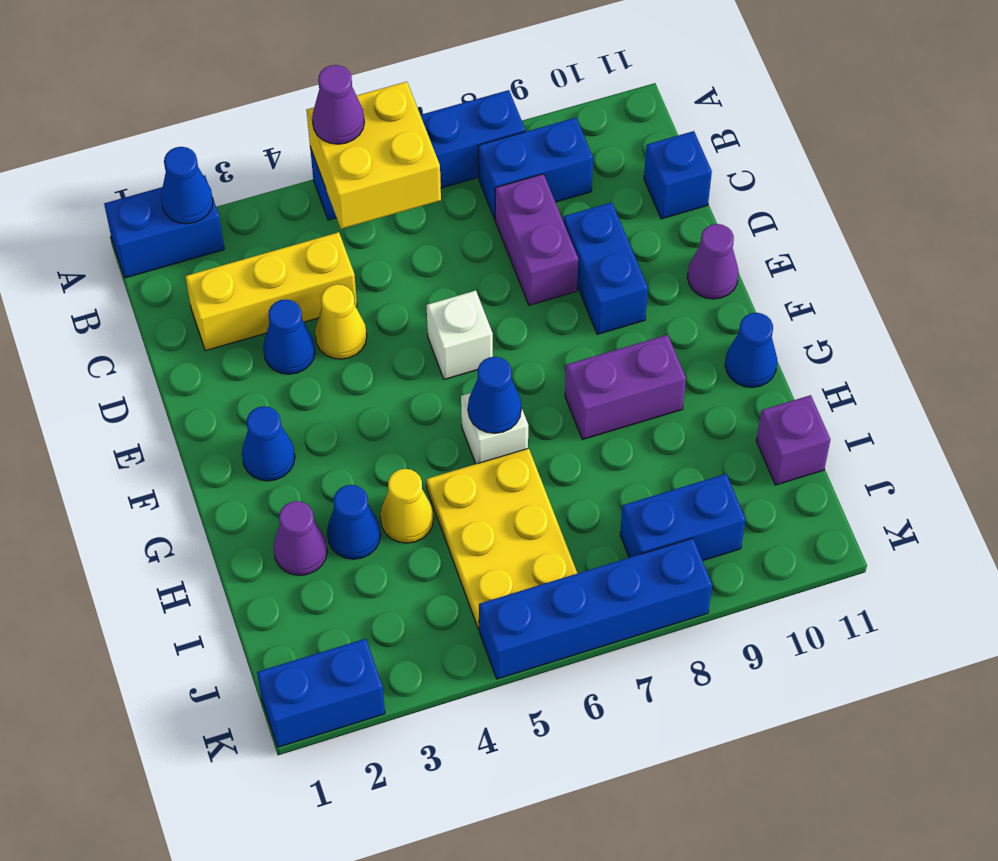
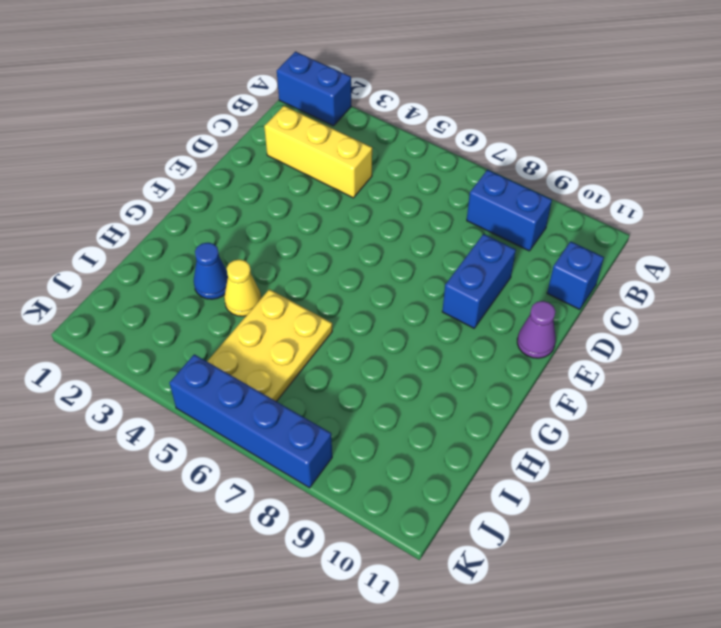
none -> blue 1x4 brick [310,90,525,220]
none -> purple 1x2 brick [495,174,578,305]
none -> blue 1x1 cone [263,299,315,374]

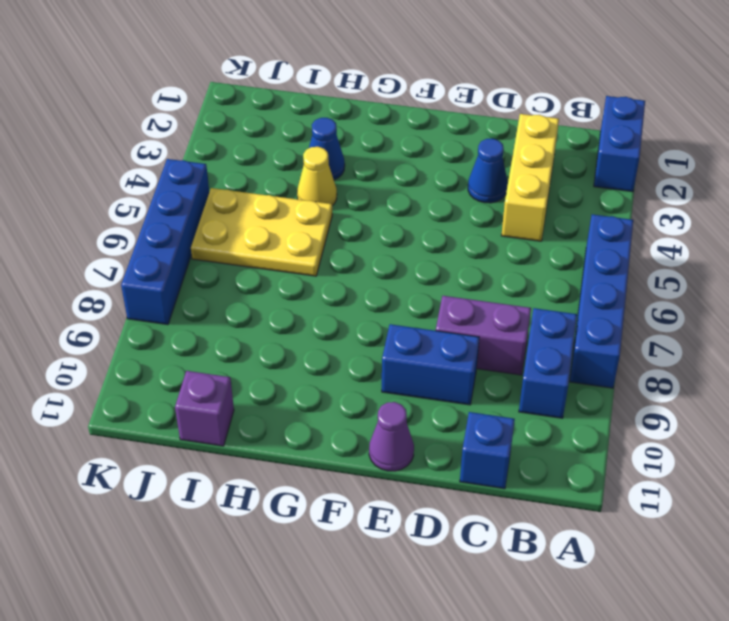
none -> yellow 1x1 cone [315,284,367,359]
none -> white 1x1 brick [427,291,493,379]
none -> blue 1x1 cone [242,406,295,481]

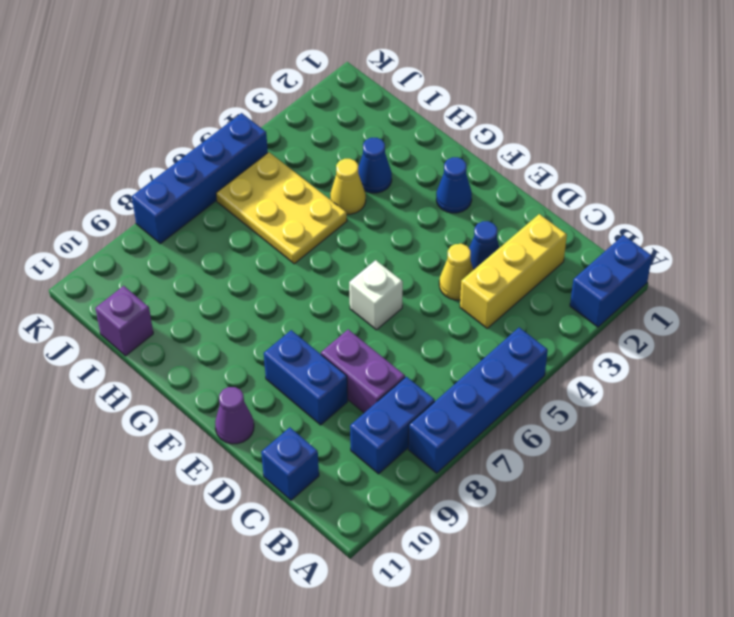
none -> white 1x1 brick [461,393,528,464]
none -> purple 1x2 brick [565,335,686,439]
none -> blue 1x1 cone [725,313,777,387]

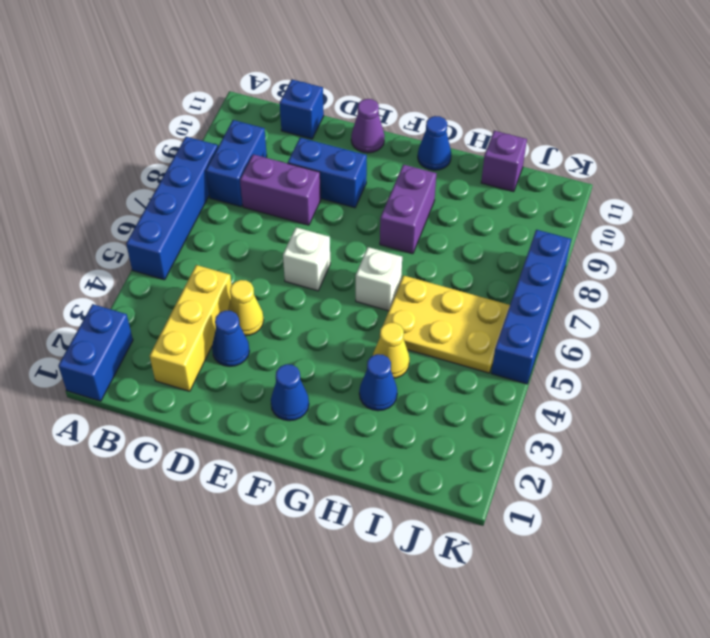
none -> purple 1x1 cone [273,501,327,575]
none -> blue 1x2 brick [620,474,746,561]
none -> blue 1x2 brick [257,639,385,747]

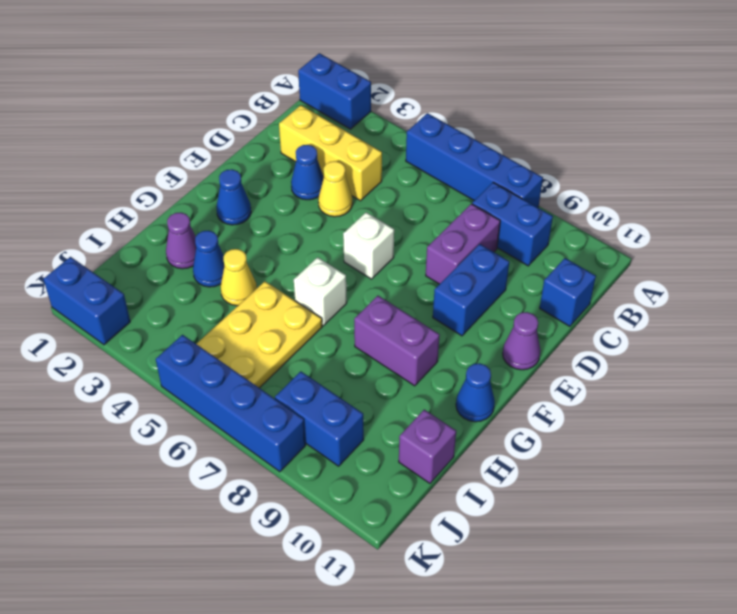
none -> blue 1x1 cone [161,147,213,224]
none -> yellow 2x2 brick [306,82,441,229]
none -> blue 1x1 cone [468,357,521,433]

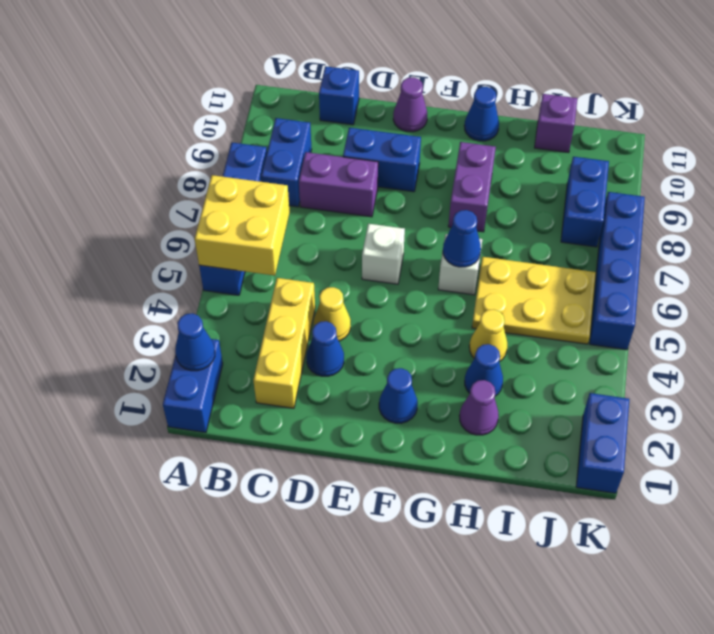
none -> purple 1x1 cone [312,65,365,144]

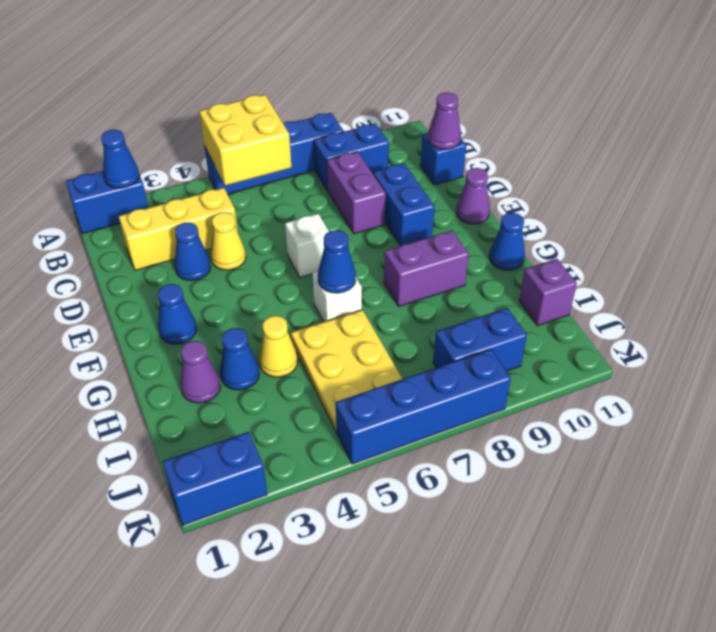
purple 1x1 cone [428,93,461,149] -> purple 1x1 cone moved to [312,65,365,144]

